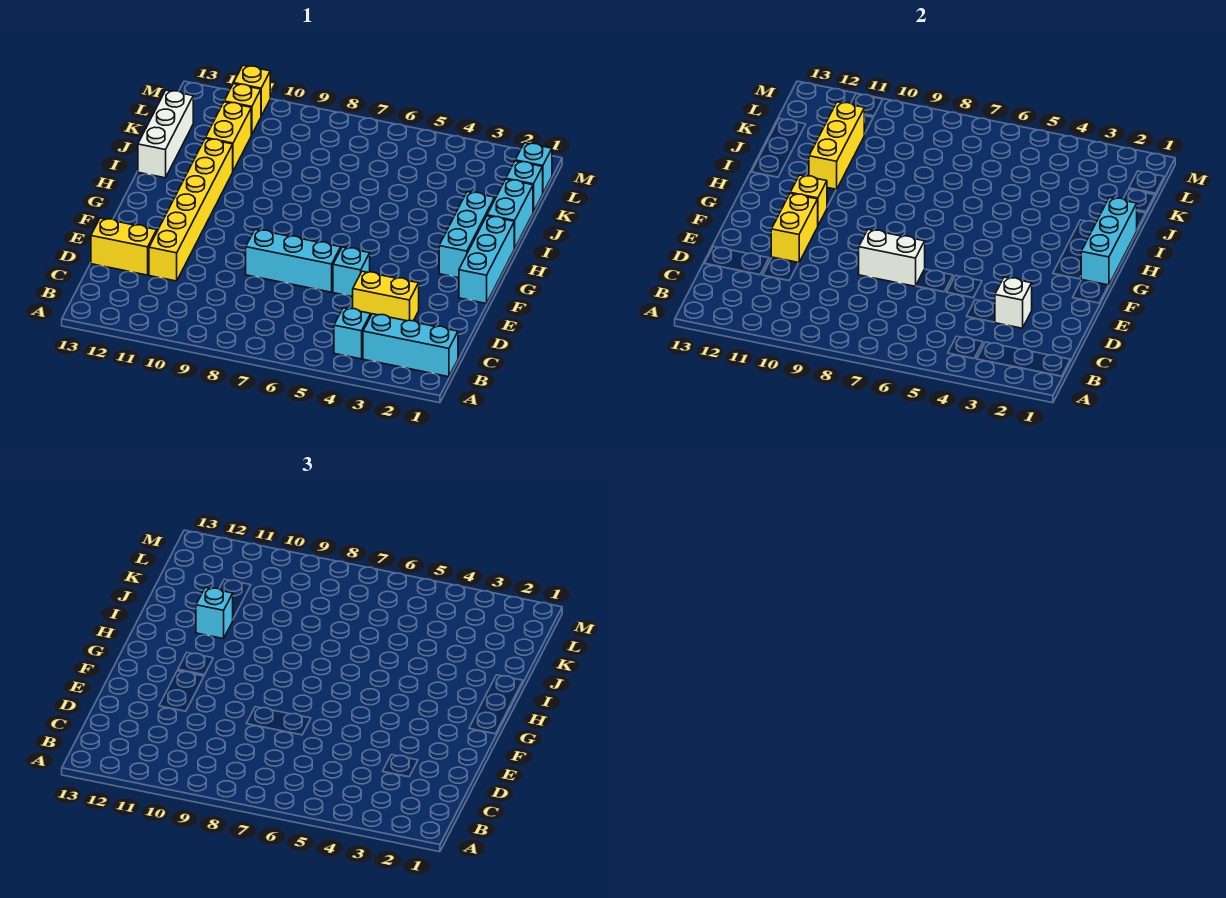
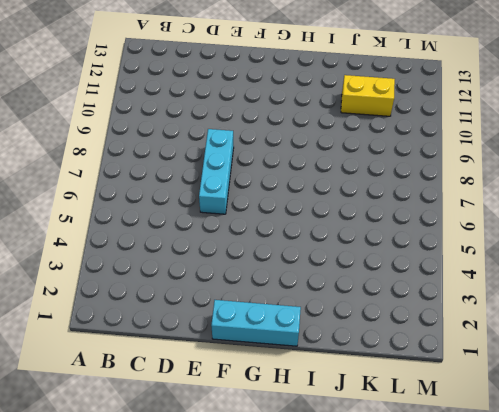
none -> cyan 1x3 brick [363,314,458,377]
none -> cyan 1x1 brick [334,308,371,359]
none -> yellow 1x2 brick [353,271,419,321]

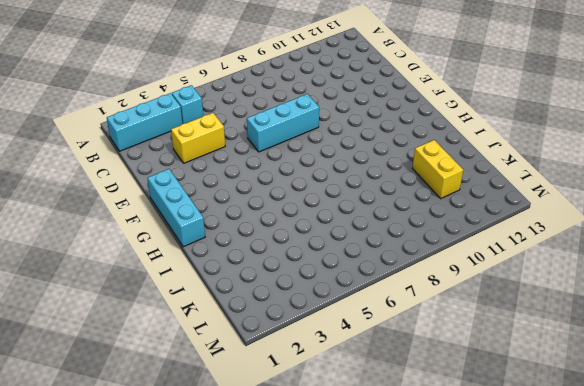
none -> yellow 1x6 brick [149,139,233,281]
none -> yellow 1x2 brick [91,218,157,275]
none -> cyan 1x1 brick [333,247,370,297]

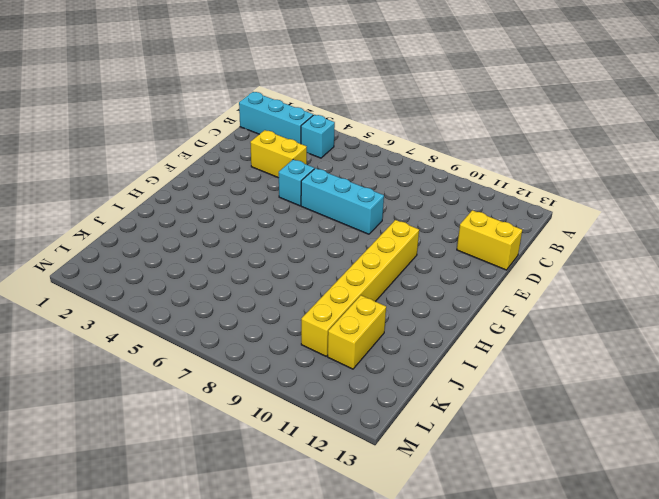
yellow 1x6 brick [301,220,419,356] -> yellow 1x6 brick moved to [149,139,233,281]
none -> cyan 1x3 brick [459,216,515,304]
none -> cyan 1x3 brick [439,192,495,278]
none -> cyan 1x2 brick [487,179,533,248]

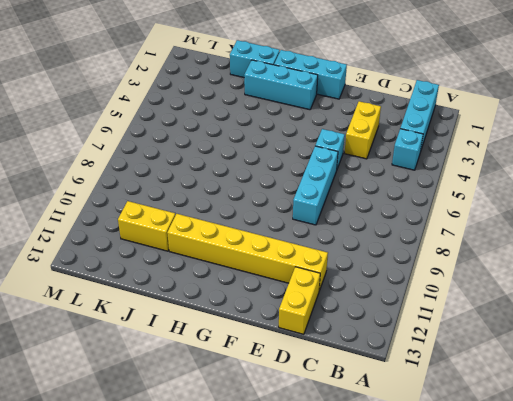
none -> white 1x3 brick [138,90,193,178]
none -> cyan 1x1 brick [506,161,543,212]
none -> cyan 1x1 brick [515,143,552,193]

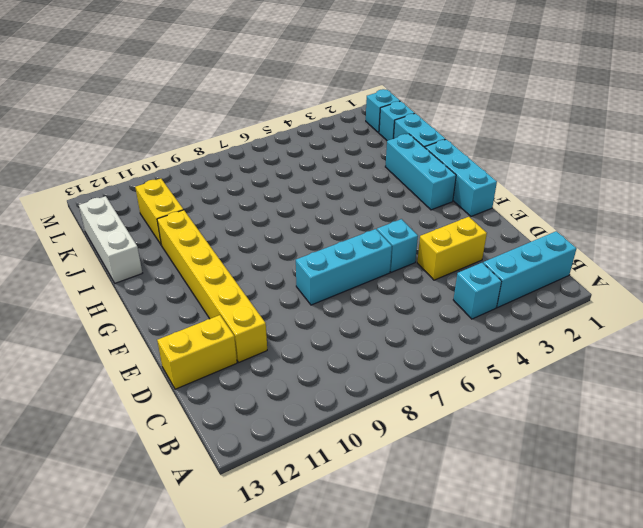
none -> yellow 1x1 brick [224,84,261,135]
none -> yellow 1x1 brick [234,65,270,116]
none -> white 1x1 brick [995,277,1032,328]

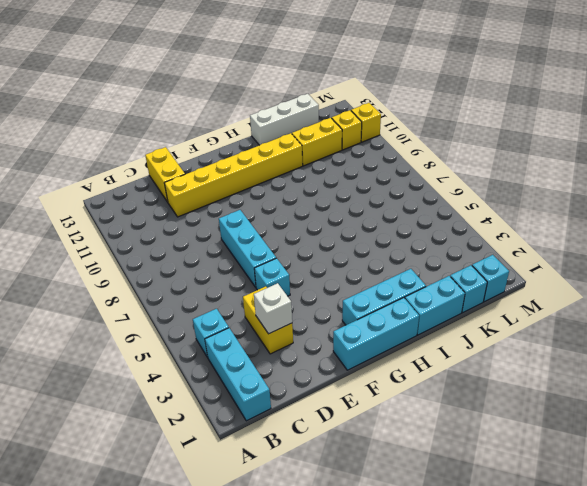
none -> white 1x2 brick [859,229,925,286]
none -> yellow 1x2 brick [771,193,818,263]
none -> cyan 1x3 brick [1081,198,1137,285]

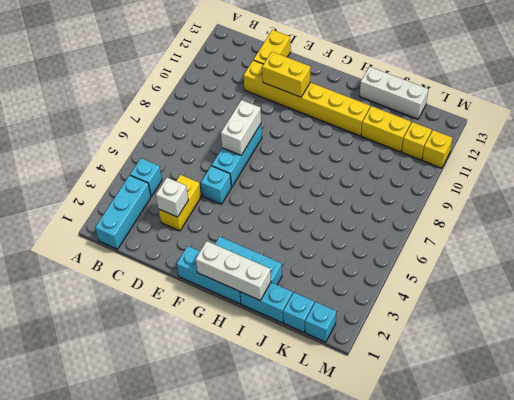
white 1x3 brick [196,241,271,300] -> cyan 1x3 brick [1081,198,1137,285]
none -> yellow 1x1 brick [790,175,827,225]
none -> yellow 1x3 brick [809,102,864,190]
none -> cyan 1x1 brick [196,588,233,639]

